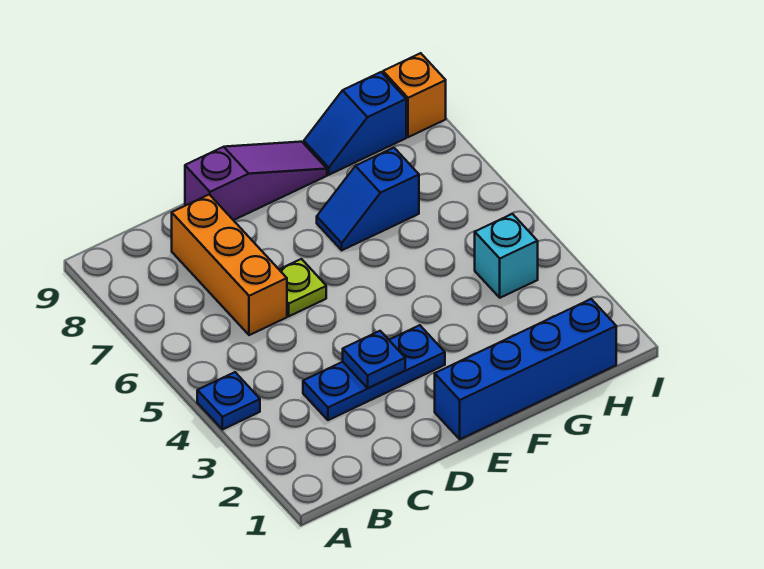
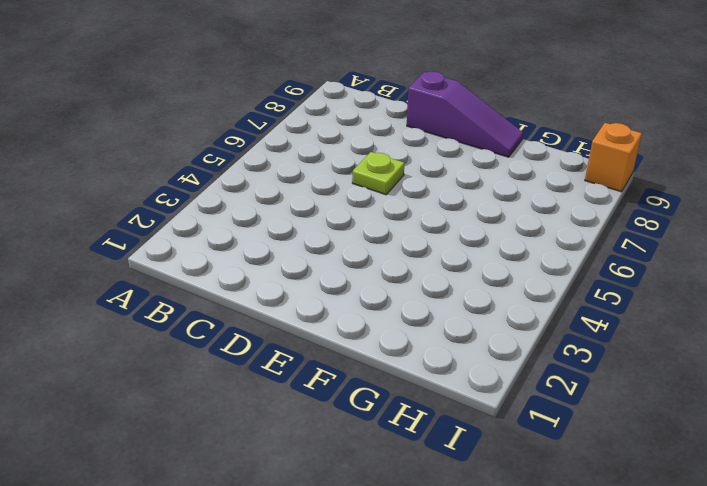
none -> blue 1x1 plate [197,372,260,430]
none -> blue 1x3 plate [303,325,445,420]

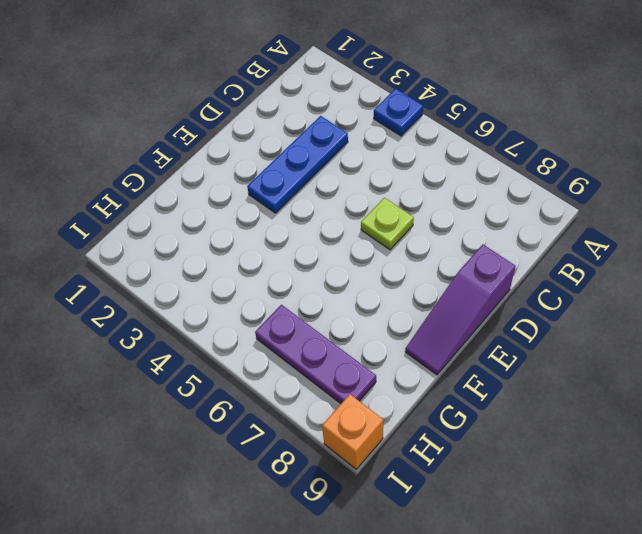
purple 1x3 plate [255,305,376,404] -> none
none -> orange 1x3 brick [172,195,287,335]
none -> blue 1x4 brick [435,299,616,439]

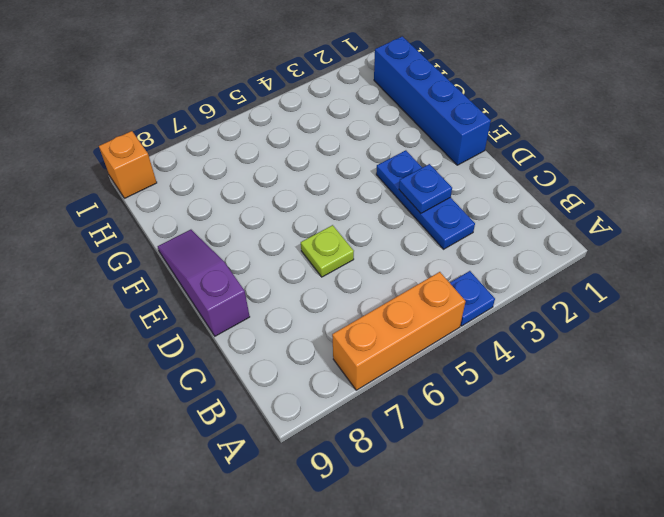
orange 1x3 brick [332,272,466,390] -> orange 1x3 brick moved to [172,195,287,335]
none -> blue 1x2 slope [317,148,419,250]
none -> blue 1x2 slope [304,72,406,175]

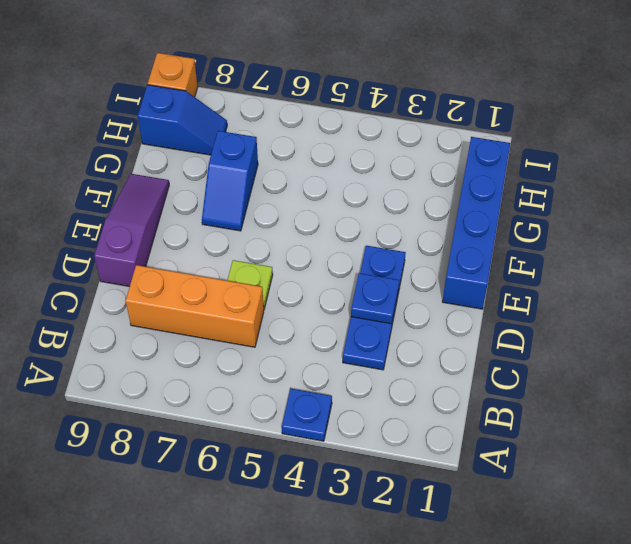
blue 1x2 slope [138,85,227,155] -> blue 1x2 slope turned to [304,72,406,175]
none -> cyan 1x1 brick [475,214,538,298]

